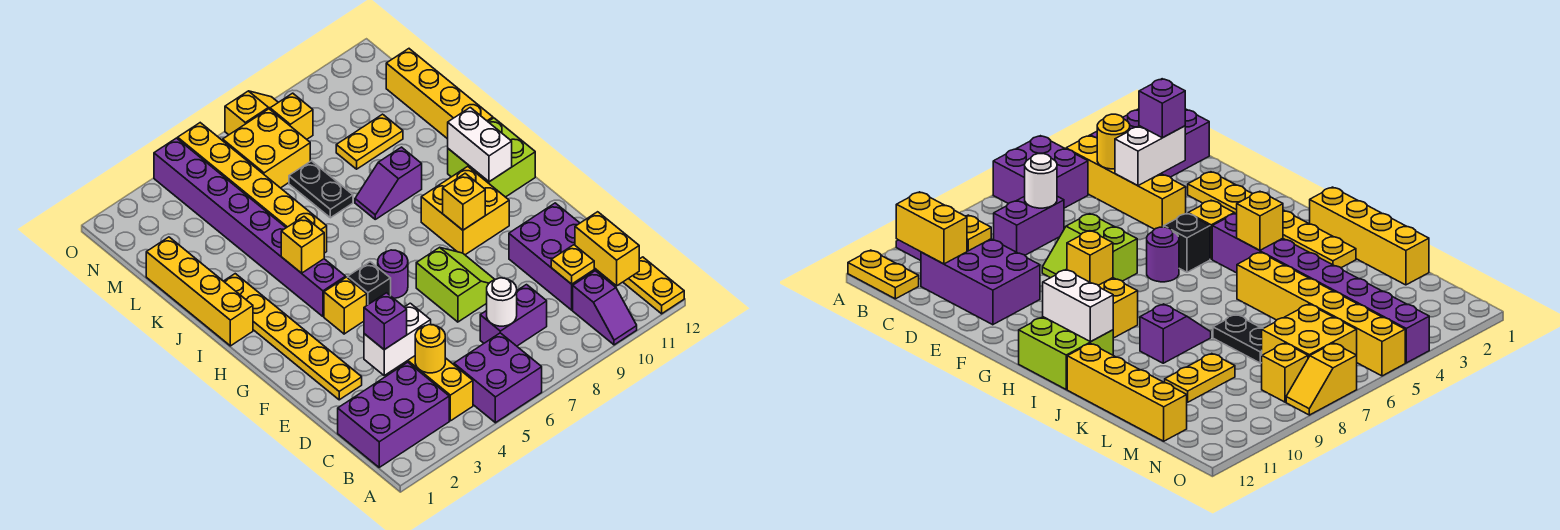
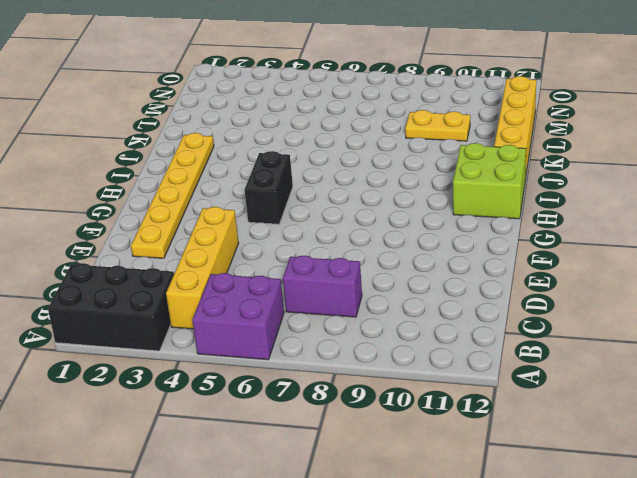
black 2x3 brick [48,263,174,351] -> purple 2x3 brick [338,362,449,467]
black 1x2 brick [245,151,293,224] -> black 1x1 brick [348,262,391,305]
none -> purple 1x2 slope [573,271,637,345]
none -> yellow 1x2 plate [623,257,684,314]
none -> purple 2x3 brick [509,203,613,310]
none -> lime 2x2 slope [416,247,495,322]

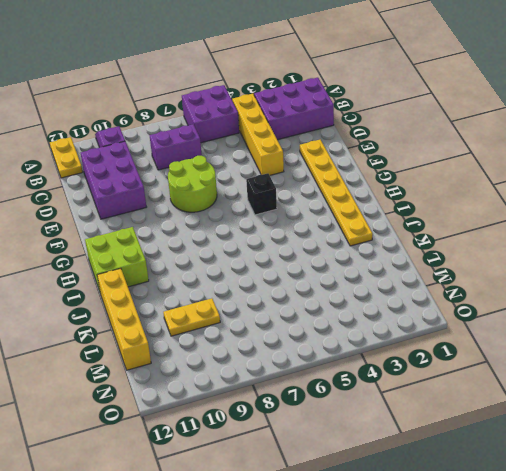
lime 2x2 round brick [168,156,217,212] -> lime 2x2 slope [416,247,495,322]
none -> yellow 1x1 brick [324,277,367,334]
none -> purple 1x1 round brick [378,250,408,298]
none -> yellow 2x2 brick [421,166,509,255]
none -> purple 1x8 brick [154,138,346,316]

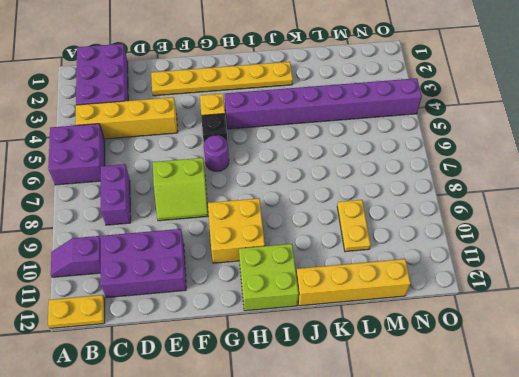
none -> yellow 1x4 brick [146,237,253,346]
none -> yellow 1x6 brick [178,123,327,253]
none -> purple 1x2 slope [355,147,422,219]
none -> black 1x2 plate [289,161,353,218]

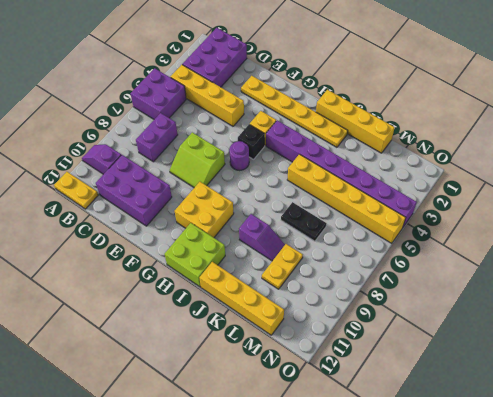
purple 1x2 slope [239,214,285,261] -> purple 1x2 slope turned to [355,147,422,219]
none -> yellow 2x2 brick [223,109,310,188]
none -> yellow 1x1 brick [270,93,313,139]
none -> yellow 1x2 slope [225,91,278,135]
none -> yellow 1x2 brick [575,212,639,286]

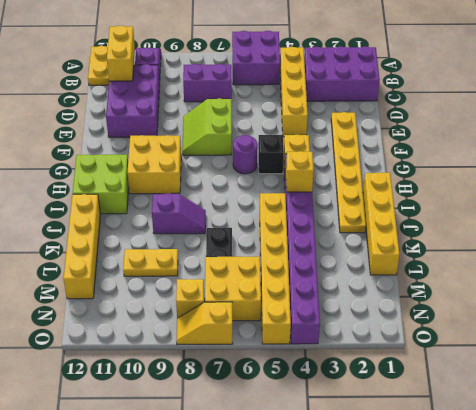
none -> yellow 1x1 round brick [415,325,445,373]
none -> white 1x1 round brick [487,278,517,326]
none -> yellow 1x1 plate [551,245,594,284]
none -> white 1x2 brick [364,303,431,375]

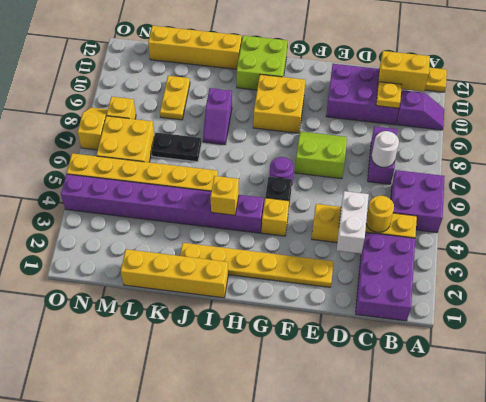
none -> yellow 1x1 brick [443,173,485,230]
none -> white 1x2 brick [448,108,512,182]
none -> purple 1x1 brick [364,293,407,350]

